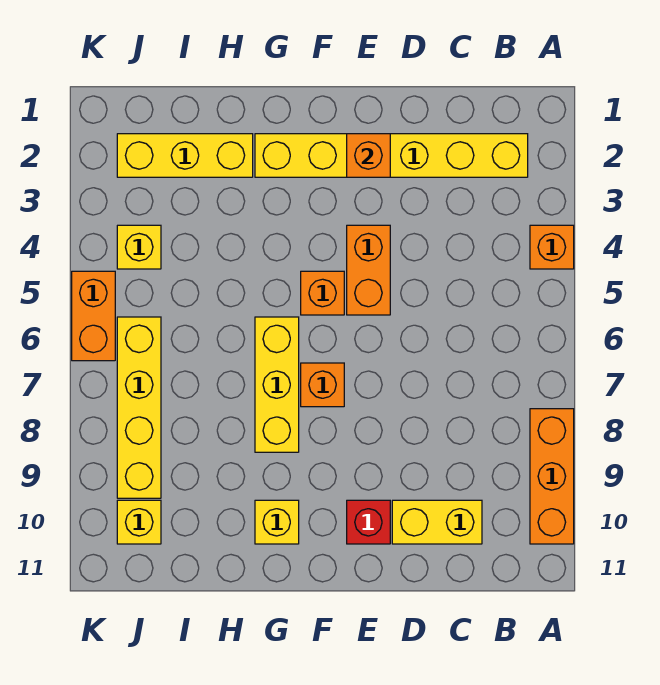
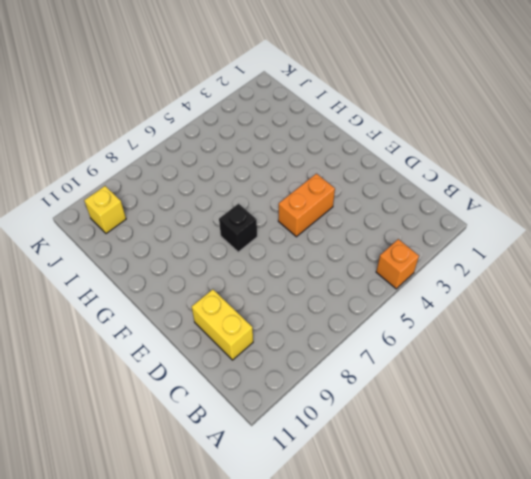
black 1x1 brick [219,204,257,252] -> orange 1x1 brick [301,363,344,407]
none -> orange 1x3 brick [530,409,574,544]
none -> yellow 1x6 brick [255,134,528,177]
none -> red 1x1 brick [347,500,390,544]

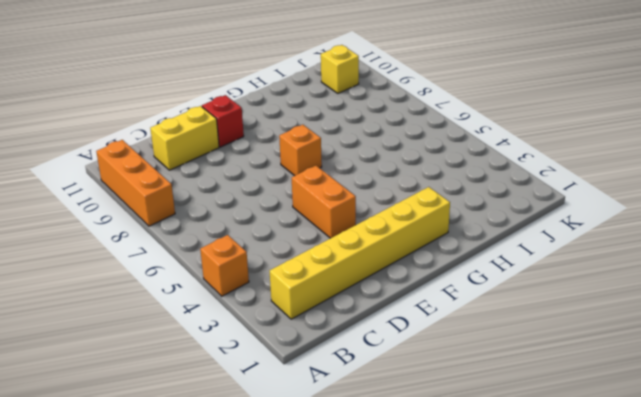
none -> orange 1x1 brick [301,271,344,315]
none -> yellow 1x3 brick [255,317,299,452]
none -> yellow 1x1 brick [255,500,299,544]

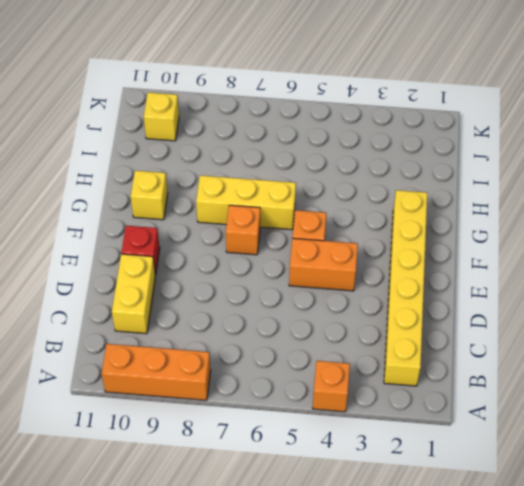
none -> yellow 1x3 brick [117,134,253,177]
none -> yellow 1x1 brick [117,225,161,269]
none -> yellow 1x4 brick [117,317,161,498]

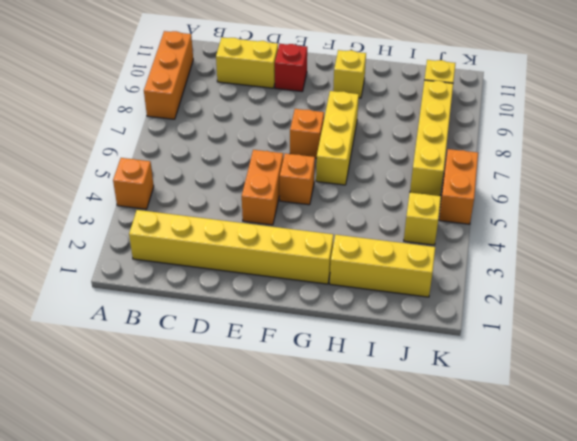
none -> orange 1x1 brick [347,134,390,177]

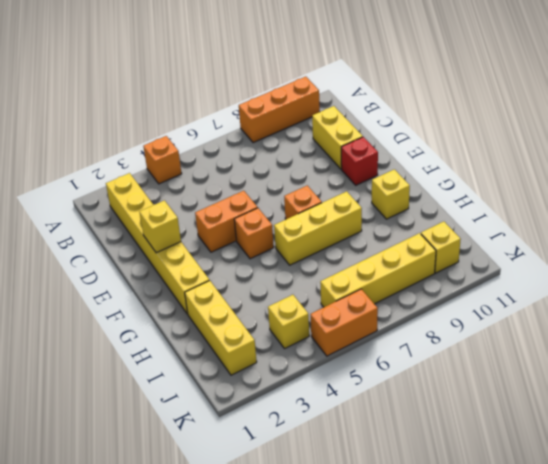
yellow 1x1 brick [140,200,181,253] -> orange 1x1 brick [347,134,390,177]

